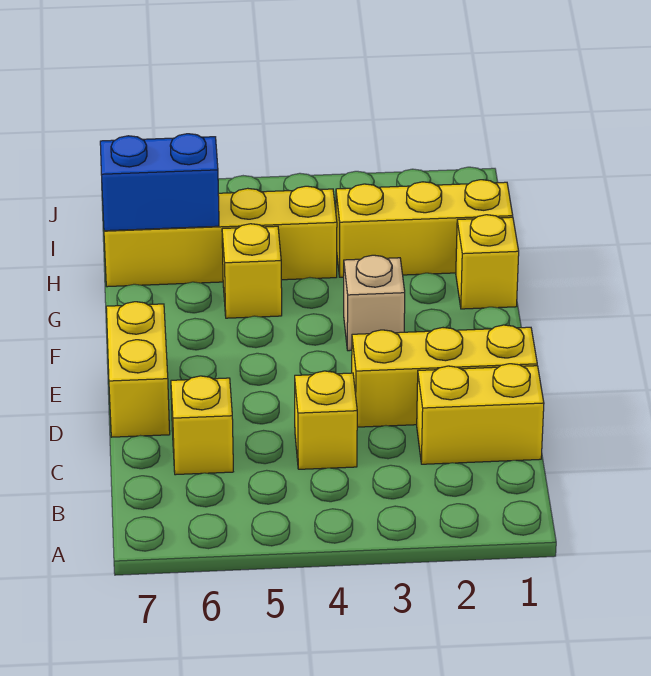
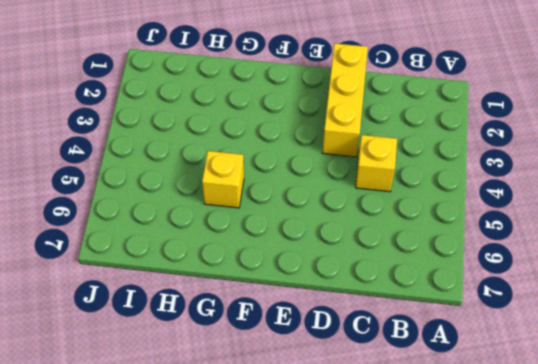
none -> yellow 1x2 brick [417,364,544,464]
none -> yellow 1x1 brick [171,376,233,475]

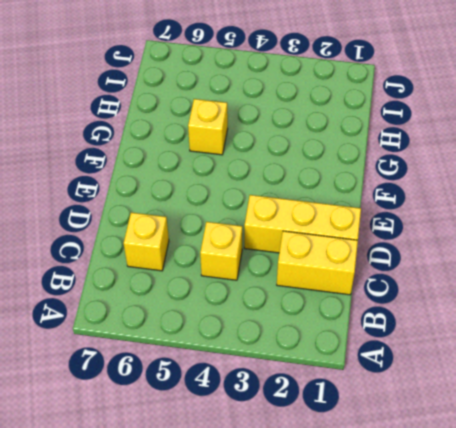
none -> yellow 1x2 brick [106,302,170,437]
none -> tan 1x1 brick [344,255,405,351]

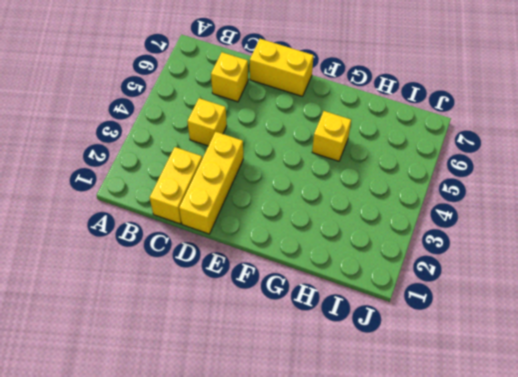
none -> tan 1x1 brick [344,255,405,351]
none -> yellow 1x1 brick [456,215,519,309]

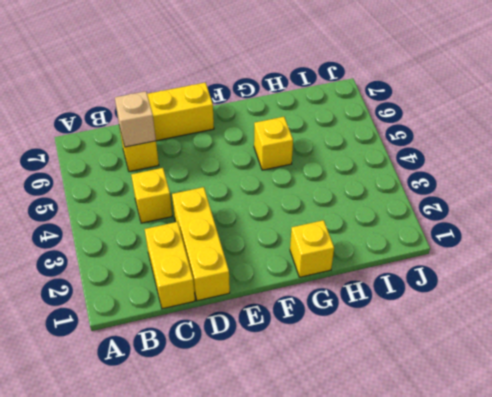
tan 1x1 brick [115,91,156,147] -> tan 1x1 brick moved to [344,255,405,351]
none -> yellow 1x3 brick [336,180,513,277]
none -> yellow 1x4 brick [104,186,337,287]

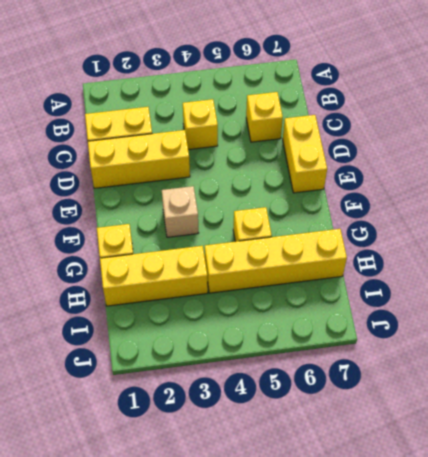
none -> blue 1x2 brick [100,134,219,231]

